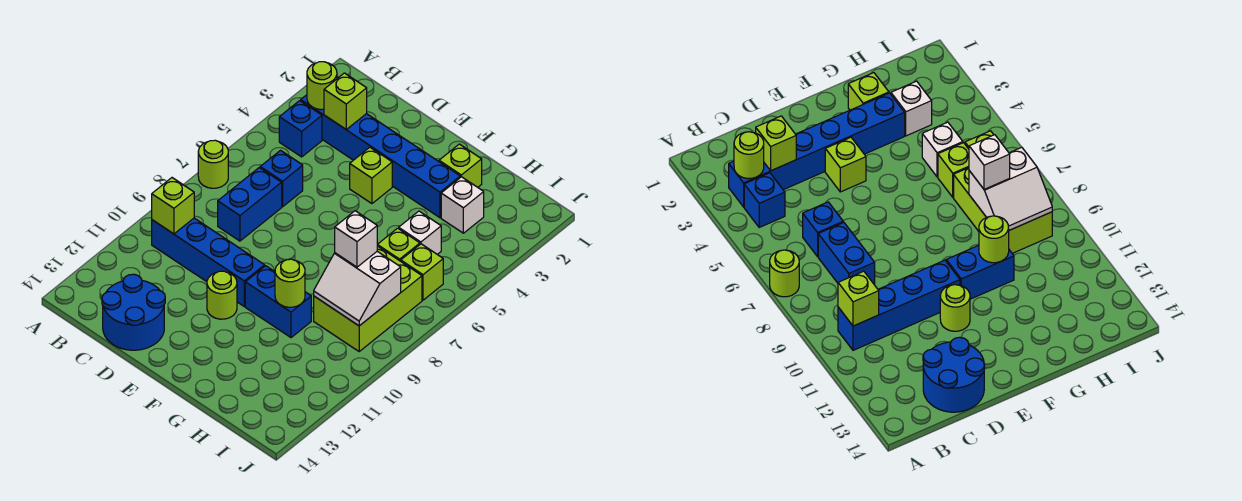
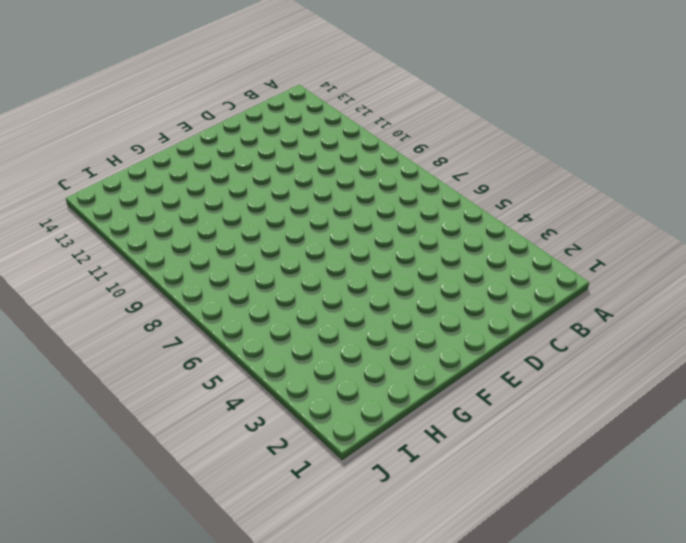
none -> lime 1x1 round brick [198,140,228,188]
none -> blue 1x6 brick [301,95,460,218]
none -> blue 1x1 brick [279,101,322,157]

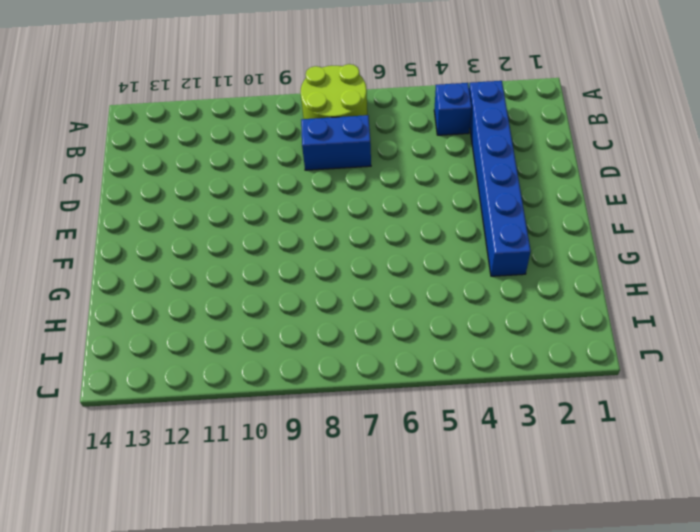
lime 2x2 round brick [300,64,367,119] -> lime 1x1 round brick [198,140,228,188]
none -> blue 1x4 brick [152,218,265,306]
none -> blue 1x1 brick [260,150,303,207]
none -> blue 2x2 round brick [102,274,165,350]

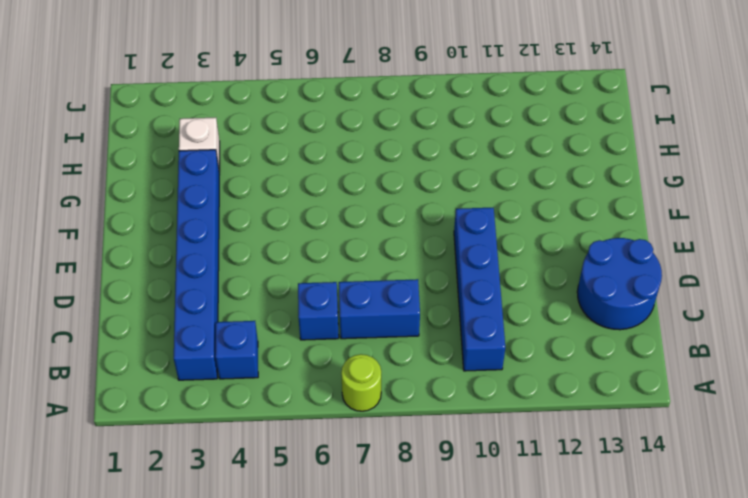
none -> lime 1x1 brick [350,147,392,204]
none -> lime 1x1 round brick [207,271,237,319]
none -> blue 1x2 brick [245,266,311,338]

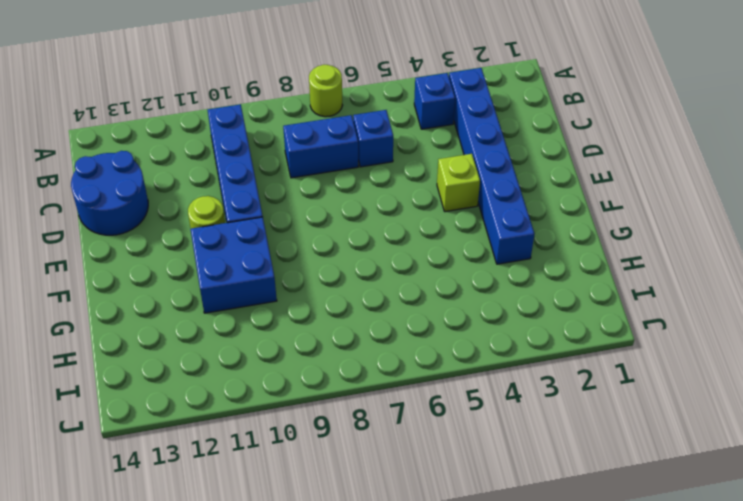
blue 2x2 brick [191,217,277,313] -> blue 1x2 brick [245,266,311,338]
none -> lime 1x1 brick [439,144,482,187]
none -> white 1x1 brick [441,177,484,233]
none -> white 1x1 brick [399,211,441,254]

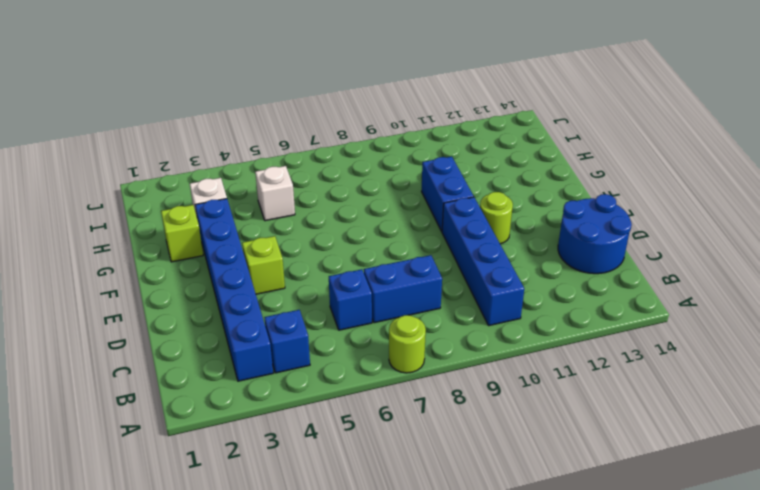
none -> lime 1x1 brick [377,228,420,261]
none -> lime 2x3 brick [314,246,422,351]
none -> lime 1x1 brick [401,244,443,300]

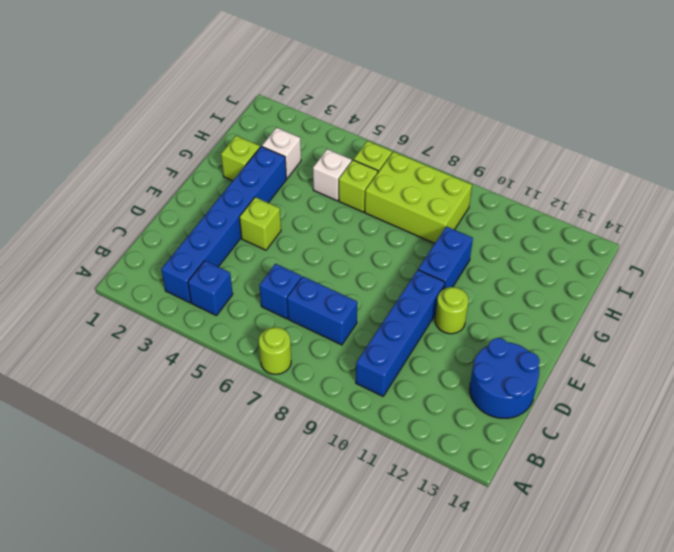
none -> lime 1x1 round brick [307,62,337,110]
none -> lime 1x1 brick [152,178,194,234]
none -> lime 1x1 brick [324,73,367,130]

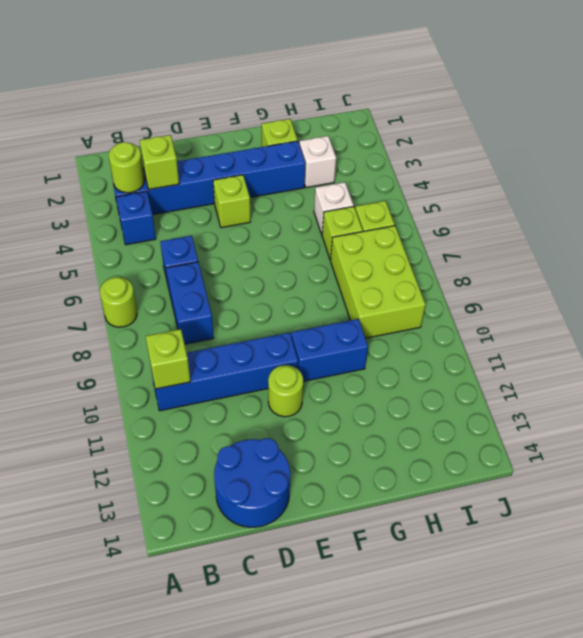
none -> lime 1x1 round brick [275,259,305,307]
none -> white 2x2 slope [314,251,401,326]
none -> white 1x1 brick [335,211,377,267]

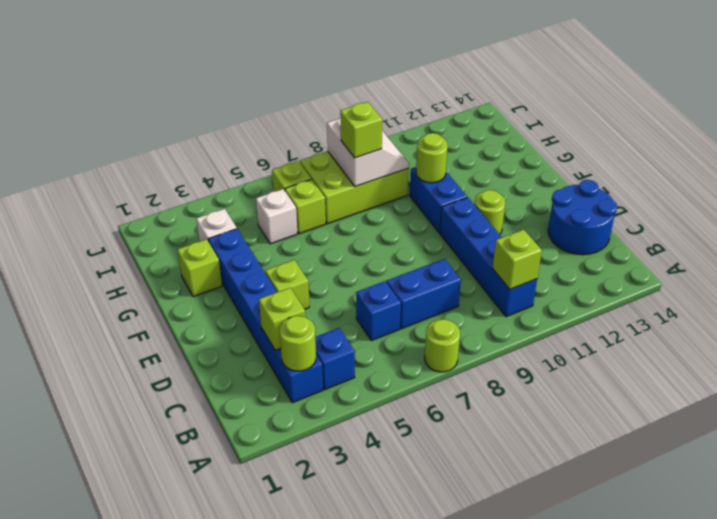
lime 1x1 brick [340,102,382,158] -> white 1x1 brick [335,211,377,267]

